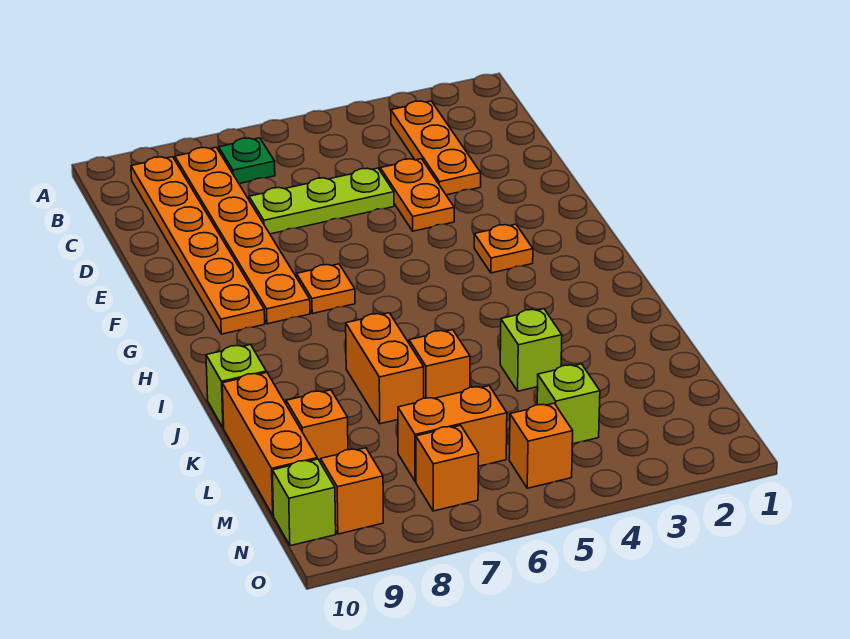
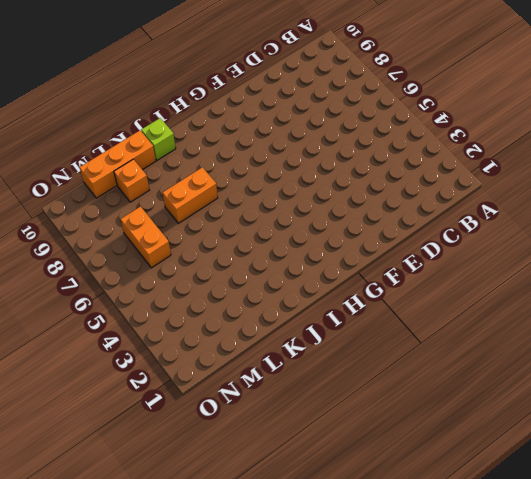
none -> orange 1x3 plate [391,101,481,195]
none -> green 1x1 plate [219,138,275,184]
none -> orange 1x6 plate [175,147,310,324]

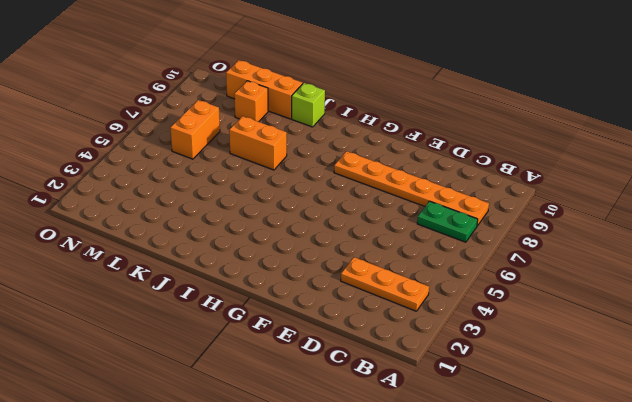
green 1x2 plate [417,201,478,242] -> green 1x1 plate [219,138,275,184]
none -> orange 1x6 plate [131,157,265,334]
none -> orange 1x2 plate [380,159,454,231]
none -> lime 1x3 plate [249,168,394,234]

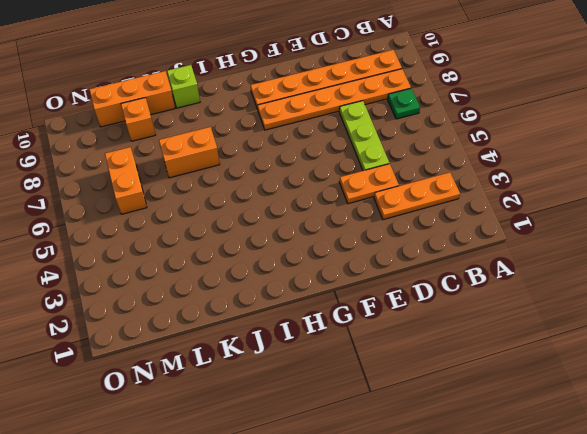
none -> orange 1x1 plate [474,224,533,273]
none -> orange 1x1 plate [296,264,355,314]
none -> lime 1x1 brick [500,309,562,391]

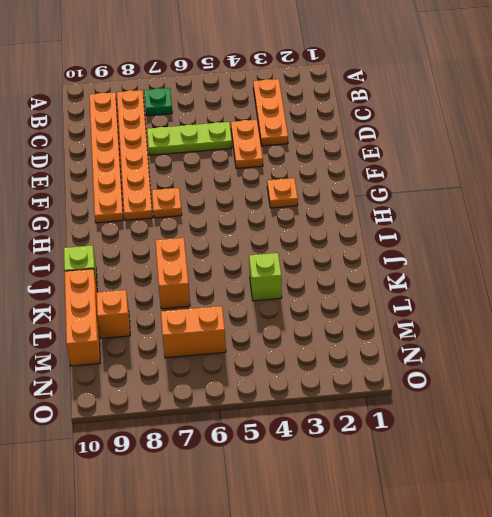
none -> orange 1x1 brick [409,330,470,398]
none -> lime 1x1 brick [537,364,600,444]
none -> orange 1x1 brick [509,403,573,488]

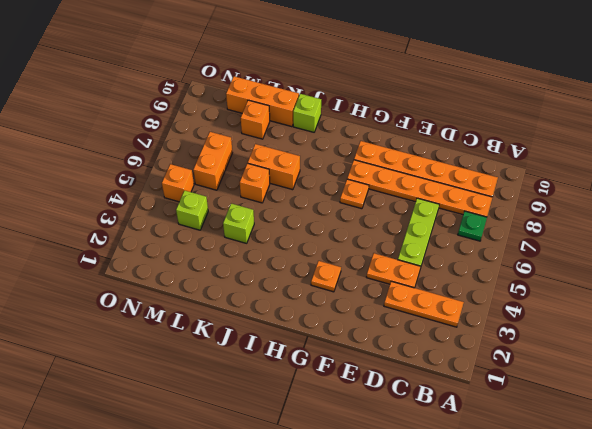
none -> orange 1x1 brick [416,425,479,511]
none -> orange 1x1 brick [321,448,383,534]
none -> lime 1x1 brick [272,459,336,546]

